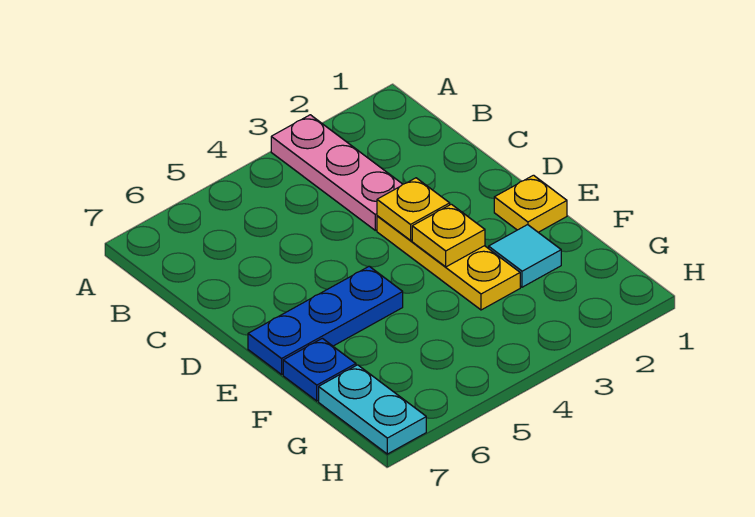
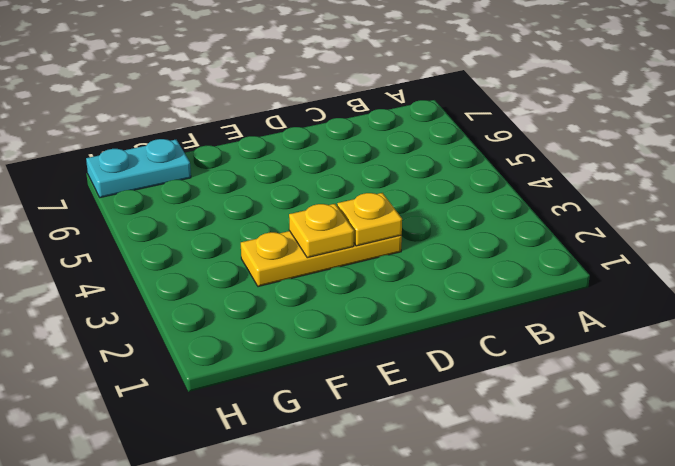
none -> pink 1x3 plate [271,115,403,230]
none -> yellow 1x1 plate [494,175,567,232]

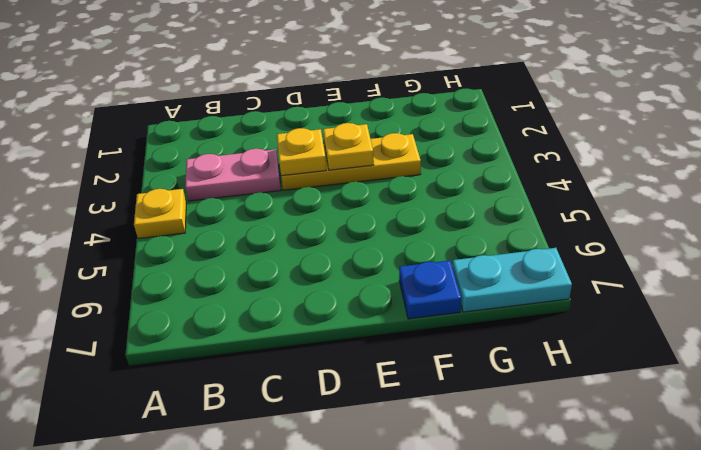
yellow 1x1 plate [134,189,186,239] -> yellow 1x1 plate moved to [494,175,567,232]
pink 1x2 plate [185,149,281,201] -> pink 1x3 plate [271,115,403,230]
none -> blue 1x3 plate [248,266,403,374]
none -> cyan 1x1 tile [489,225,561,287]

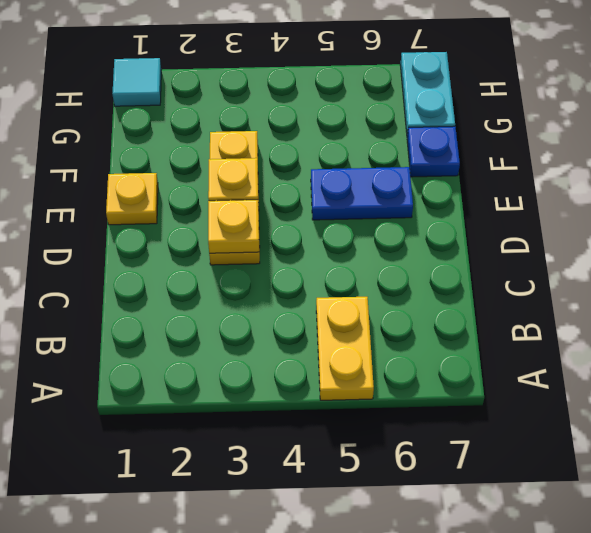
yellow 1x2 plate [316,297,374,400] -> none
blue 1x2 plate [311,167,413,220] -> blue 1x3 plate [248,266,403,374]
cyan 1x1 tile [112,58,161,106] -> cyan 1x1 tile moved to [489,225,561,287]
none -> pink 1x3 plate [271,115,403,230]

